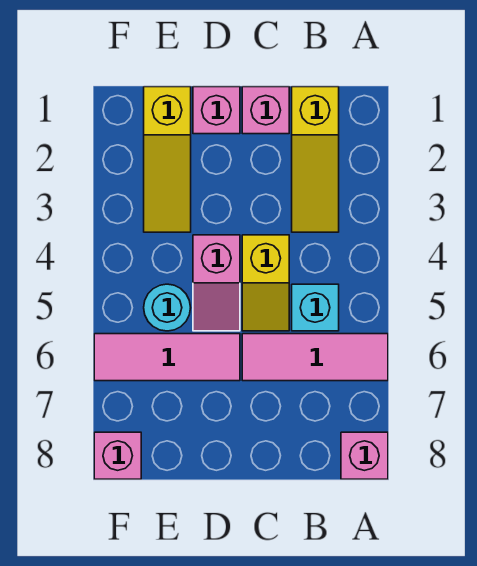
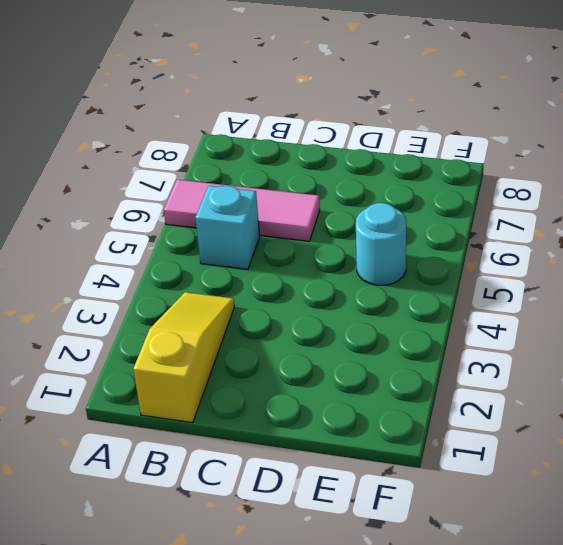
none -> pink 1x1 brick [341,432,388,479]
none -> pink 1x1 brick [242,87,289,134]
none -> yellow 1x2 slope [242,235,289,331]

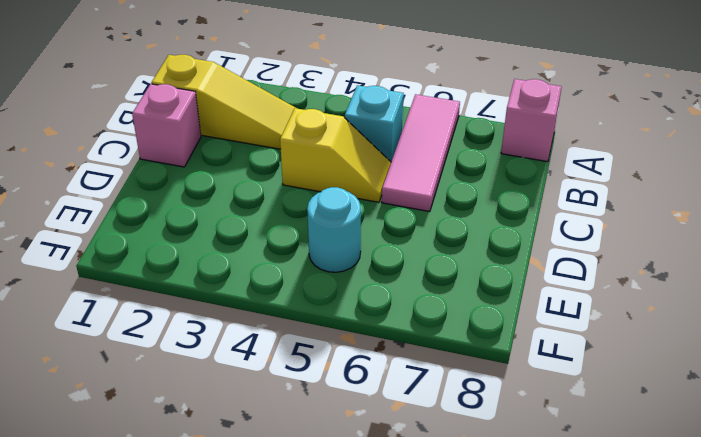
none -> pink 1x1 brick [193,87,240,134]
none -> pink 1x2 slope [193,235,240,331]
none -> pink 1x3 tile [94,334,240,381]

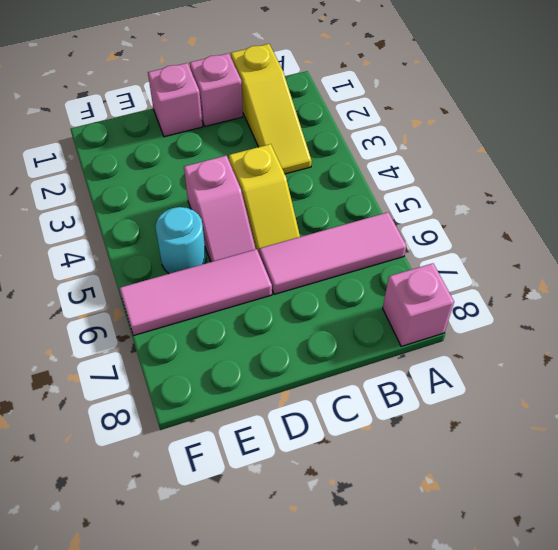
none -> cyan 1x1 brick [292,284,339,331]
none -> yellow 1x3 slope [144,87,191,232]
none -> pink 1x1 brick [94,432,141,479]

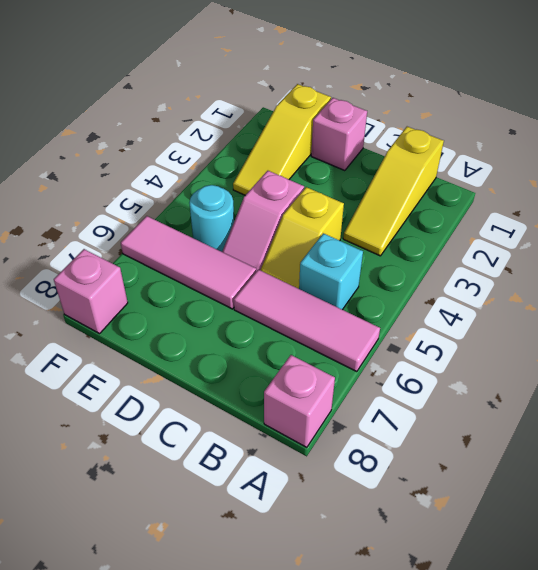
none -> pink 1x1 brick [242,87,289,134]

